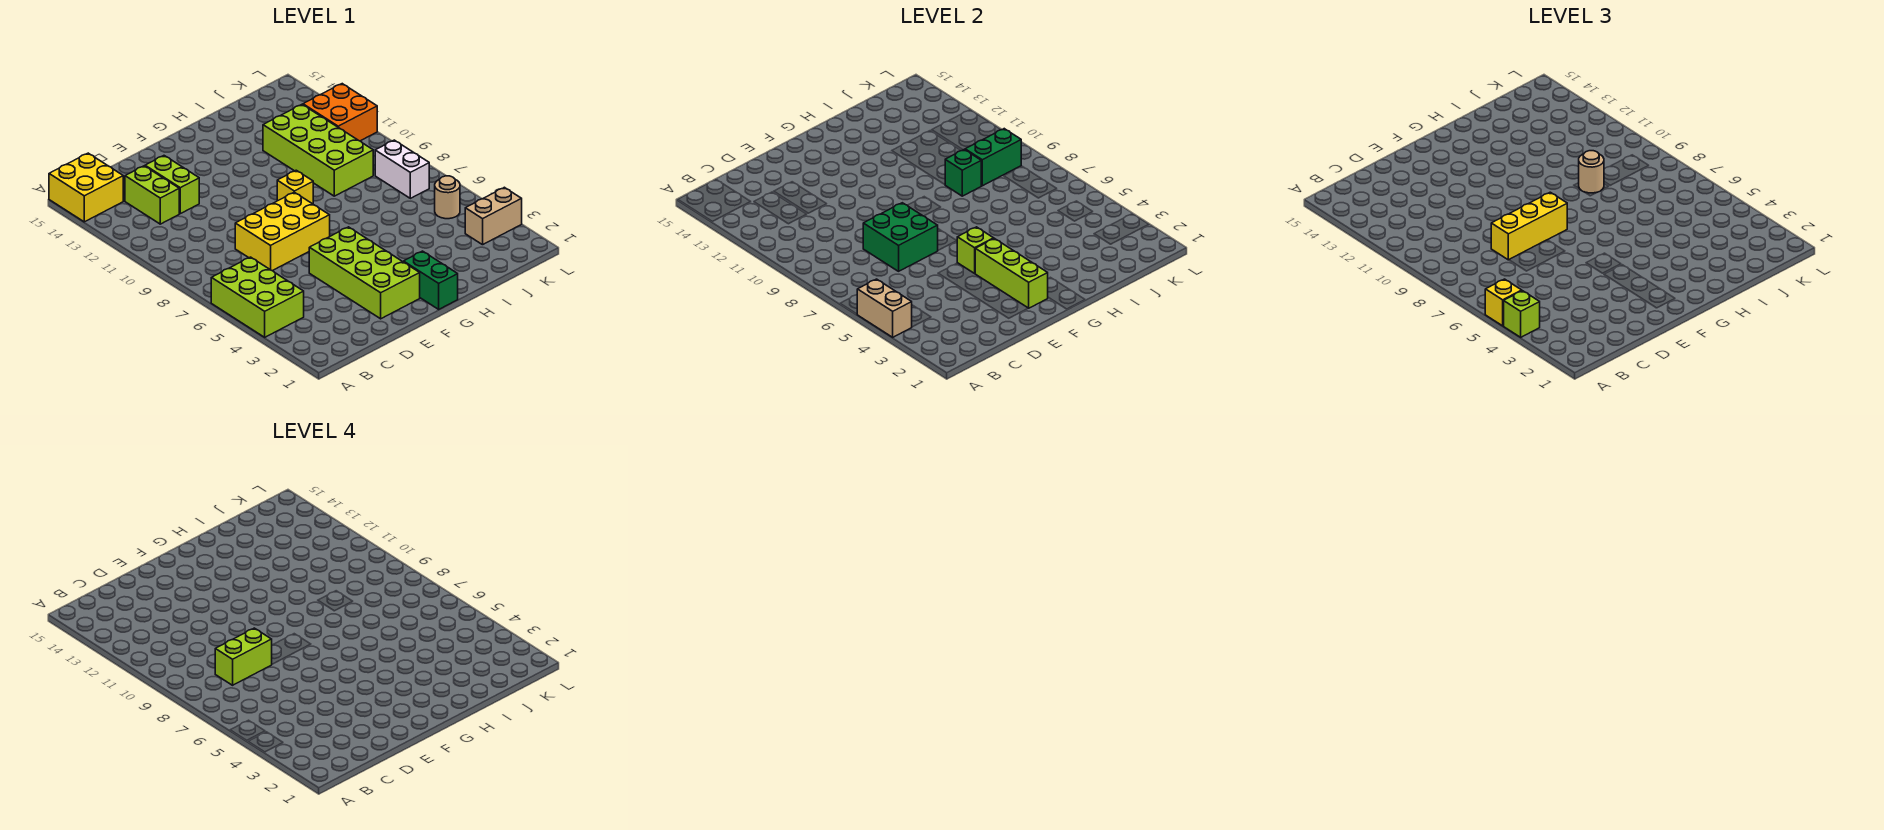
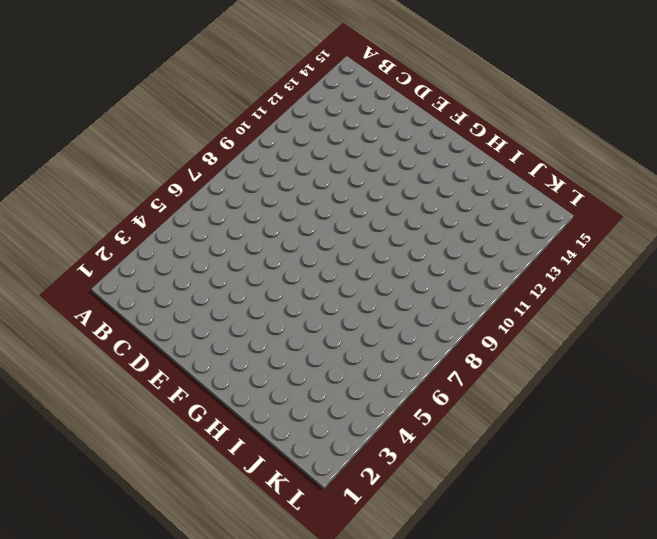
none -> lime 2x3 brick [211,257,304,337]
none -> yellow 2x2 brick [49,153,123,222]
none -> lime 1x2 brick [125,166,179,224]

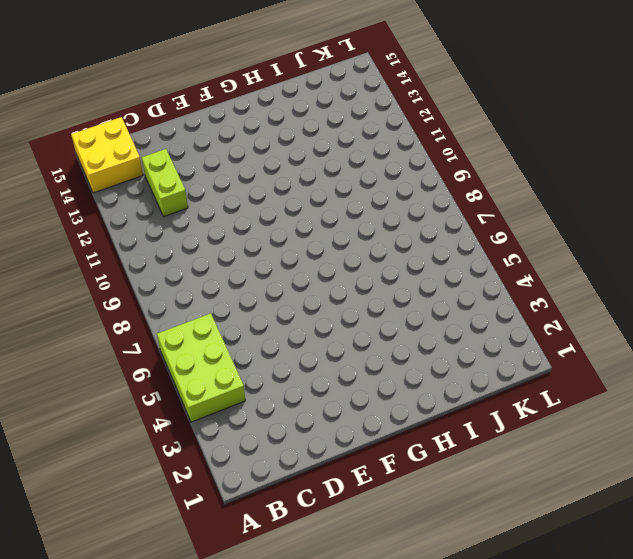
none -> yellow 2x3 brick [235,192,330,271]
none -> lime 1x2 brick [145,156,199,214]
none -> lime 2x4 brick [309,227,420,319]

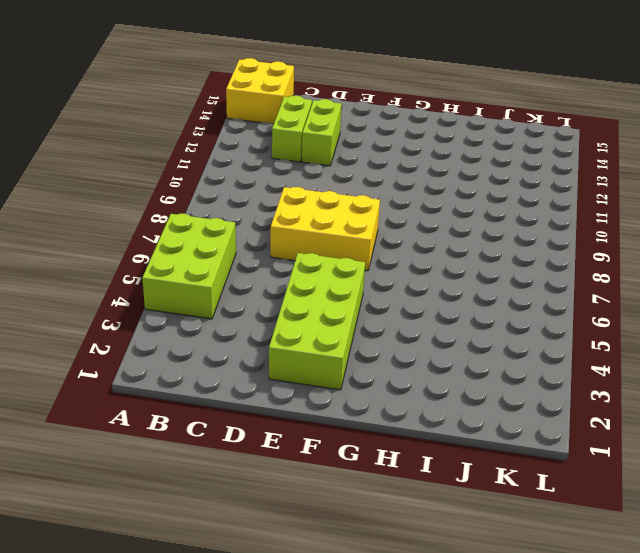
none -> green 1x2 brick [404,251,458,309]
none -> yellow 1x1 brick [277,170,313,204]
none -> lime 2x4 brick [263,105,373,196]

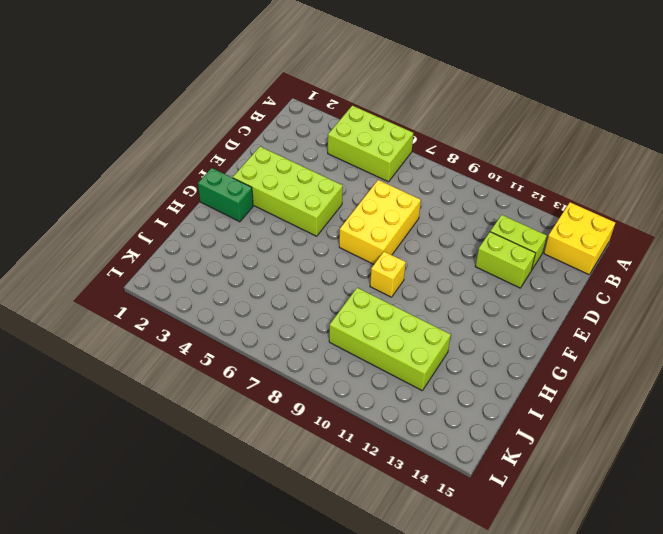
none -> tan 1x2 brick [465,187,522,245]
none -> tan 1x1 round brick [435,176,460,219]
none -> white 1x2 brick [375,140,429,198]

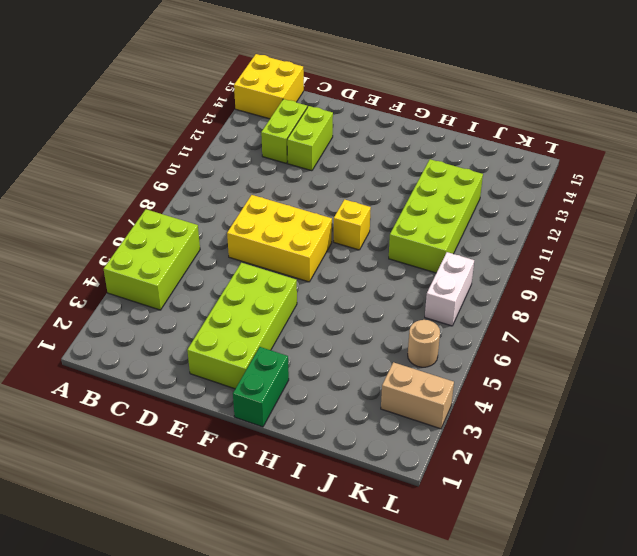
none -> orange 2x2 brick [303,84,377,141]
none -> tan 1x2 brick [857,279,912,337]
none -> green 2x2 brick [863,203,938,271]

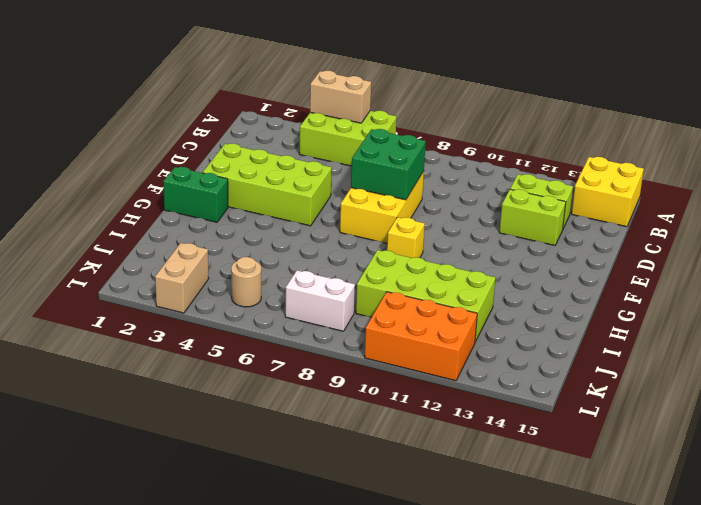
orange 2x3 brick [365,292,477,381] -> orange 2x2 brick [303,84,377,141]
none -> lime 1x3 brick [975,239,1048,308]
none -> lime 1x1 brick [957,227,994,273]
none -> green 1x1 brick [945,150,982,196]

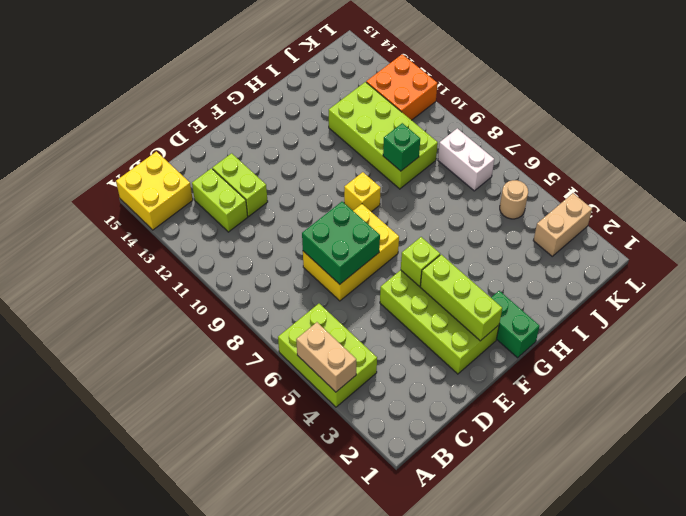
none -> green 1x2 brick [965,129,1021,186]
none -> lime 1x1 brick [1503,291,1540,337]
none -> yellow 1x1 brick [1485,279,1522,326]

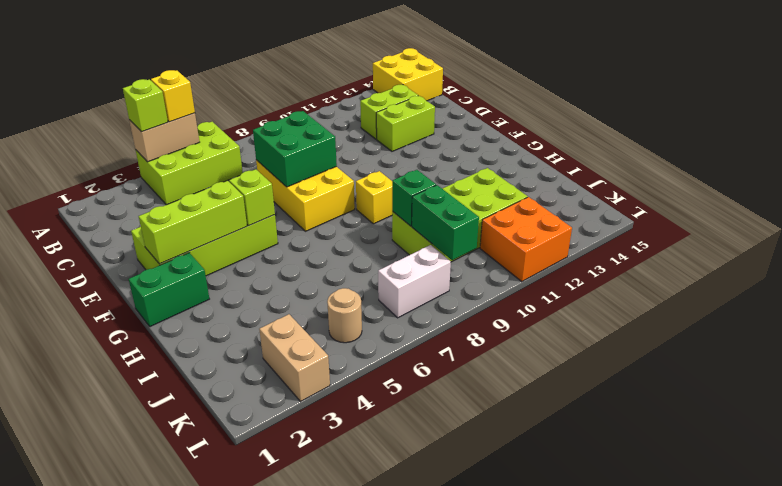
none -> yellow 1x3 brick [1491,192,1567,260]
none -> tan 1x1 round brick [1579,151,1604,193]
none -> lime 1x2 brick [215,628,272,685]

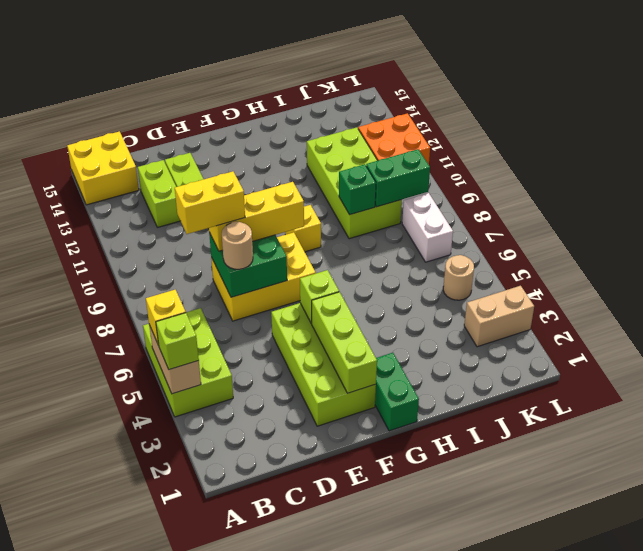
yellow 1x2 brick [175,171,245,234] -> lime 1x2 brick [215,628,272,685]
tan 1x1 round brick [222,222,253,269] -> tan 1x1 round brick moved to [1579,151,1604,193]

